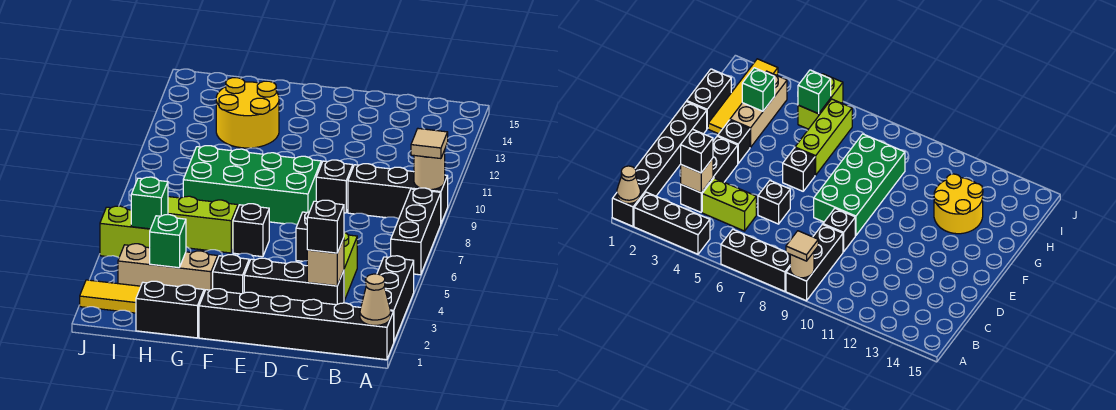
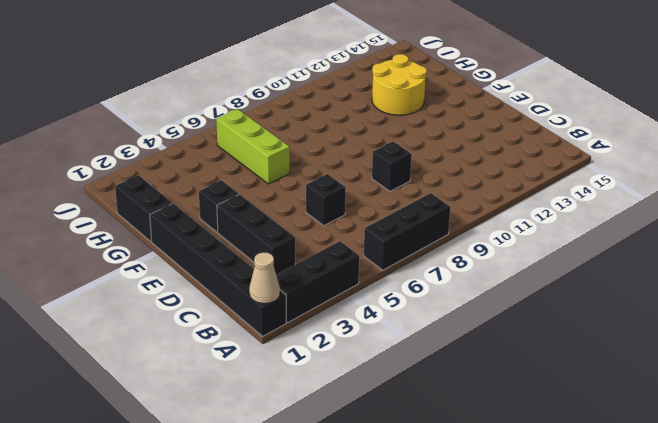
none -> black 1x3 brick [348,164,448,223]
none -> lime 1x2 brick [344,232,357,300]
none -> green 2x4 brick [183,146,321,225]

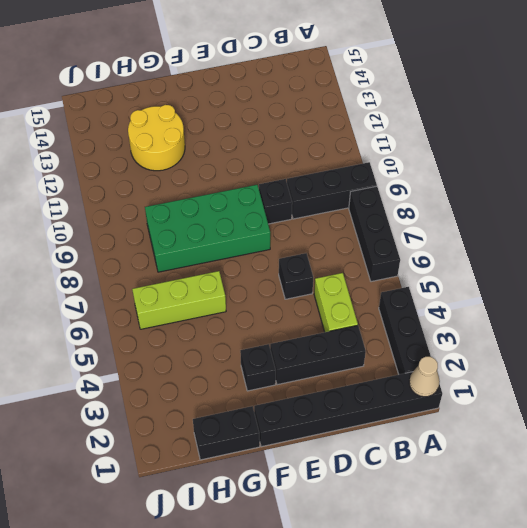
none -> black 1x1 brick [233,204,269,257]
none -> yellow 1x4 tile [80,280,141,313]
none -> tan 1x3 brick [118,244,218,292]

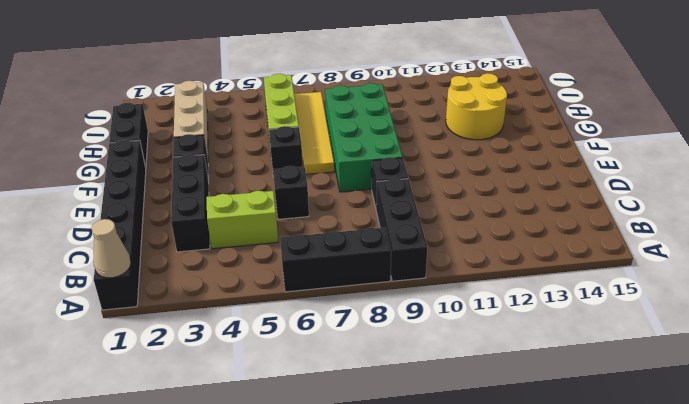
yellow 1x4 tile [294,92,334,174] -> yellow 1x4 tile moved to [80,280,141,313]
none -> black 1x3 brick [377,256,414,341]
none -> lime 1x2 brick [100,206,150,258]
none -> tan 1x1 round brick [414,150,445,190]

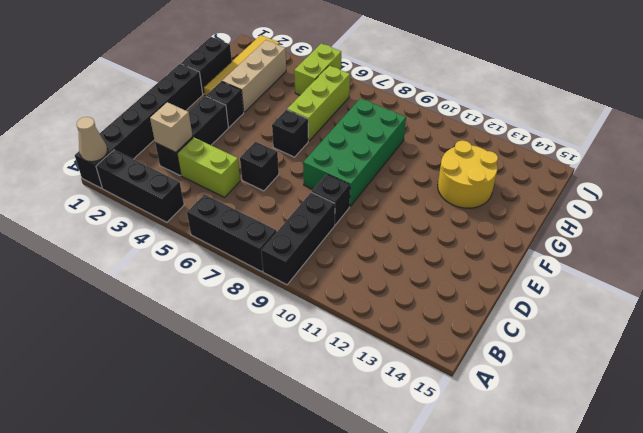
none -> tan 1x1 round brick [414,150,445,190]
none -> green 1x1 brick [150,215,186,268]
none -> green 1x1 brick [131,177,168,229]

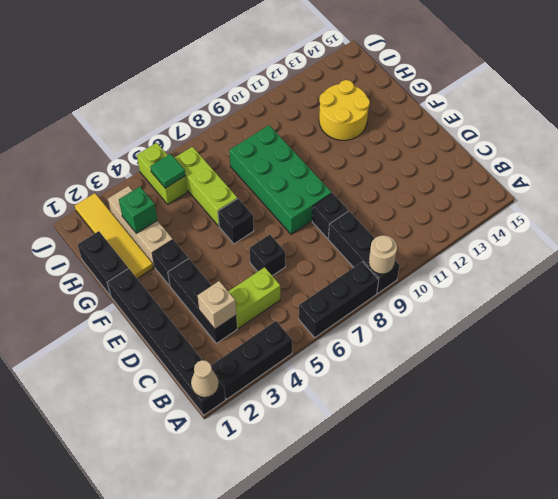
green 1x1 tile [150,154,186,188] -> green 1x1 brick [131,177,168,229]
none -> tan 1x1 tile [411,129,448,159]
none -> black 1x1 brick [307,200,344,253]

